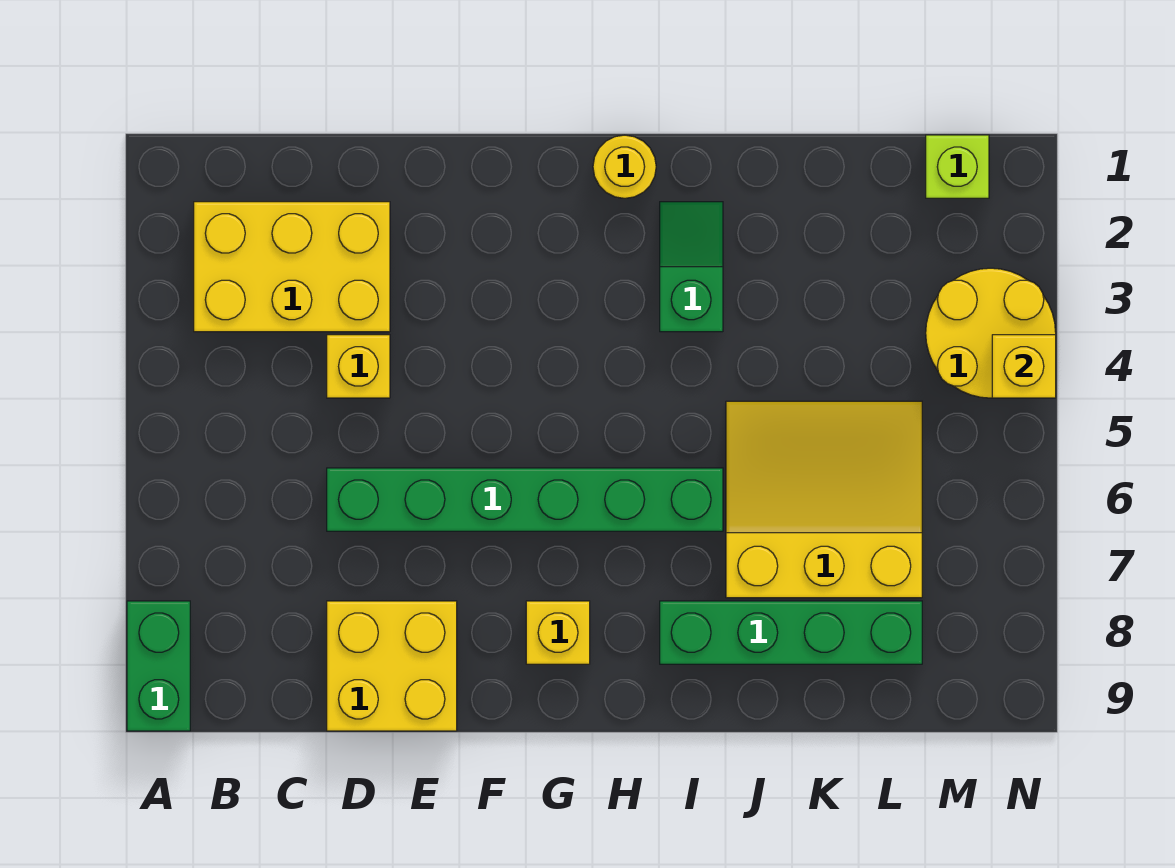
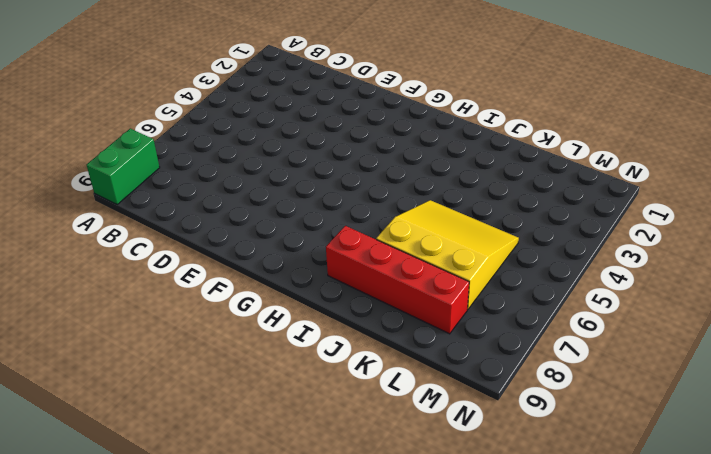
red 1x4 brick [326,226,469,334] -> green 1x4 brick [660,601,922,664]
none -> yellow 2x3 brick [194,202,390,332]
none -> yellow 1x1 brick [327,335,390,398]
none -> green 1x6 brick [327,468,723,531]

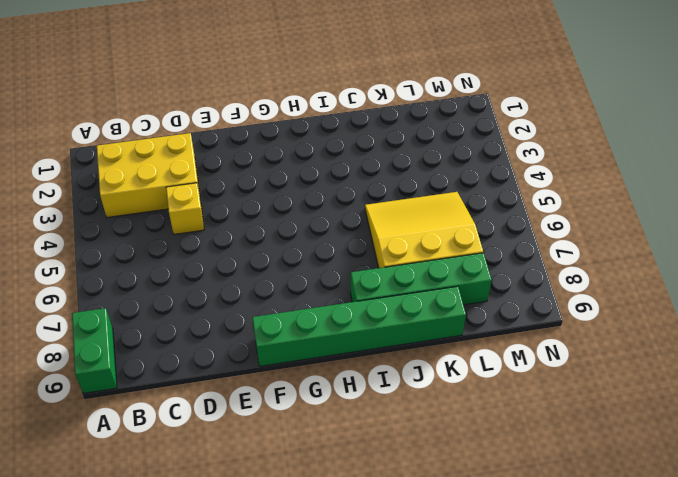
green 1x6 brick [252,286,466,366] -> green 1x6 brick moved to [327,468,723,531]
none -> yellow 2x2 brick [327,601,457,731]
none -> yellow 1x1 brick [526,601,590,664]
none -> yellow 1x1 round brick [593,135,656,198]

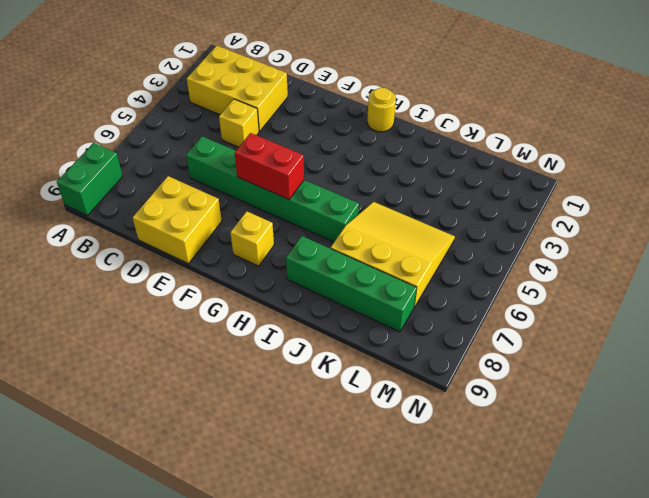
red 1x2 brick [235,133,304,199] -> none
none -> green 1x2 slope [660,202,723,332]
none -> lime 1x1 brick [926,135,989,198]
none -> yellow 2x2 round brick [926,268,1056,398]

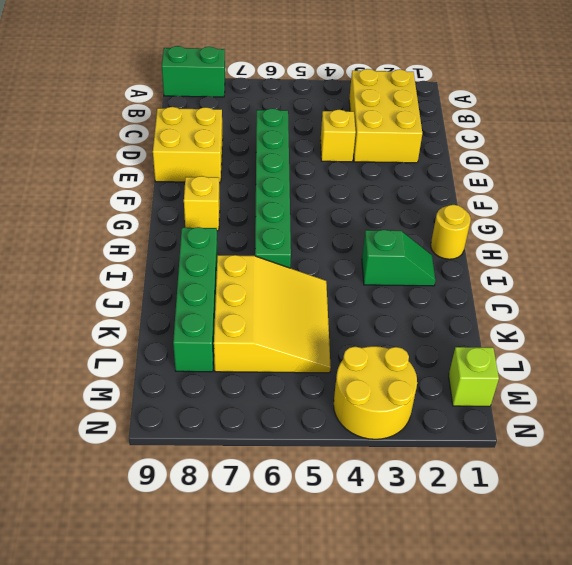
none -> yellow 1x1 brick [992,335,1056,398]

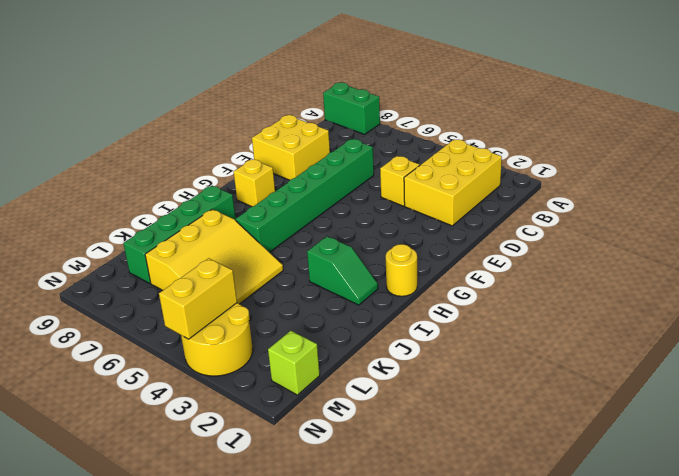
yellow 1x2 brick [159,258,237,339] -> yellow 1x1 brick [992,335,1056,398]

